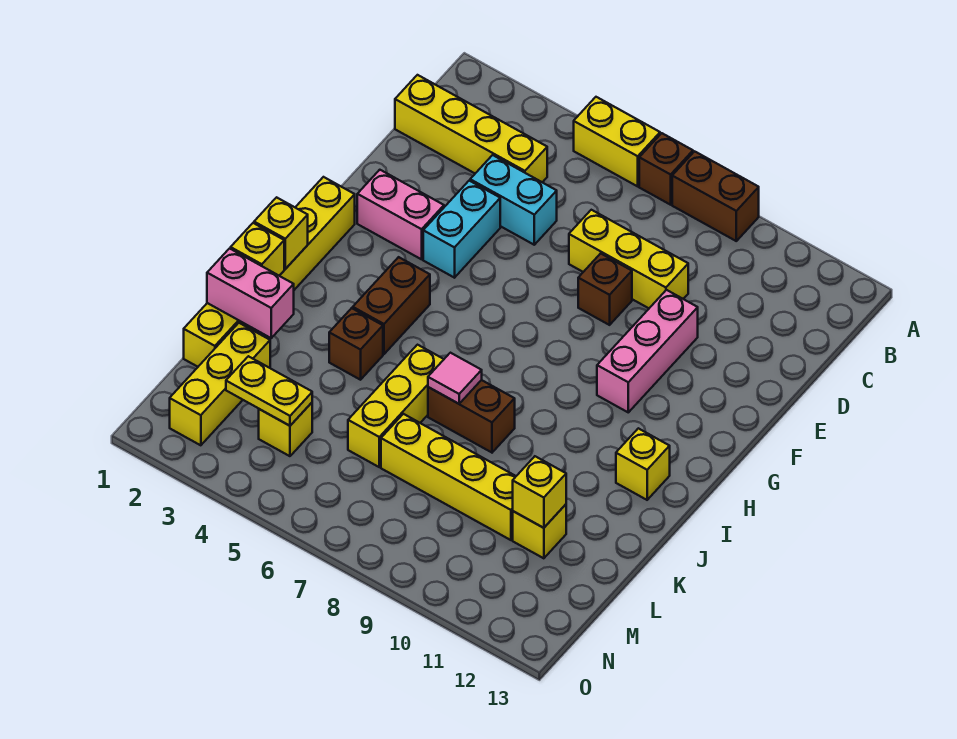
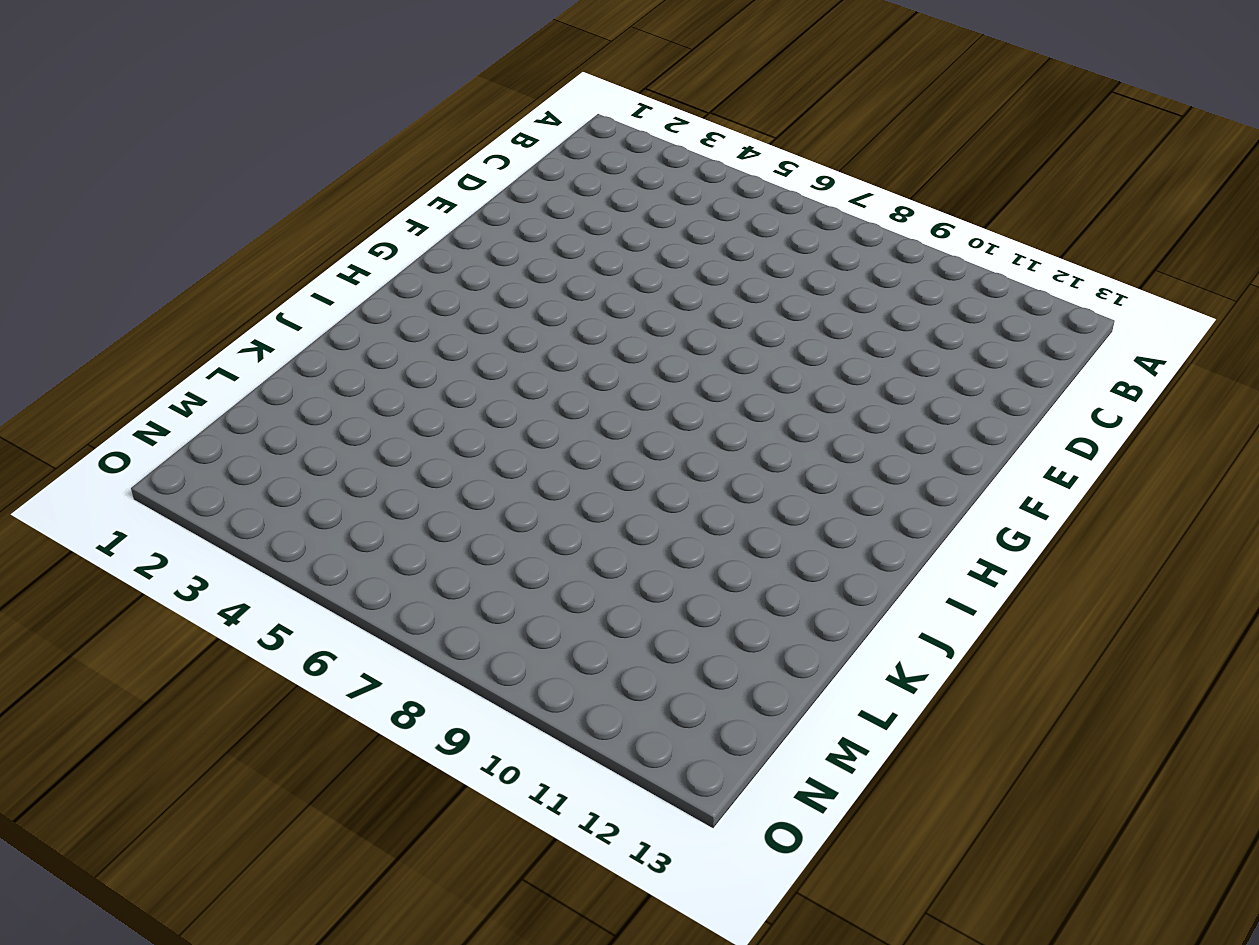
none -> yellow 1x2 brick [574,97,660,186]
none -> brown 1x1 brick [639,133,693,205]
none -> brown 1x2 brick [672,151,759,241]

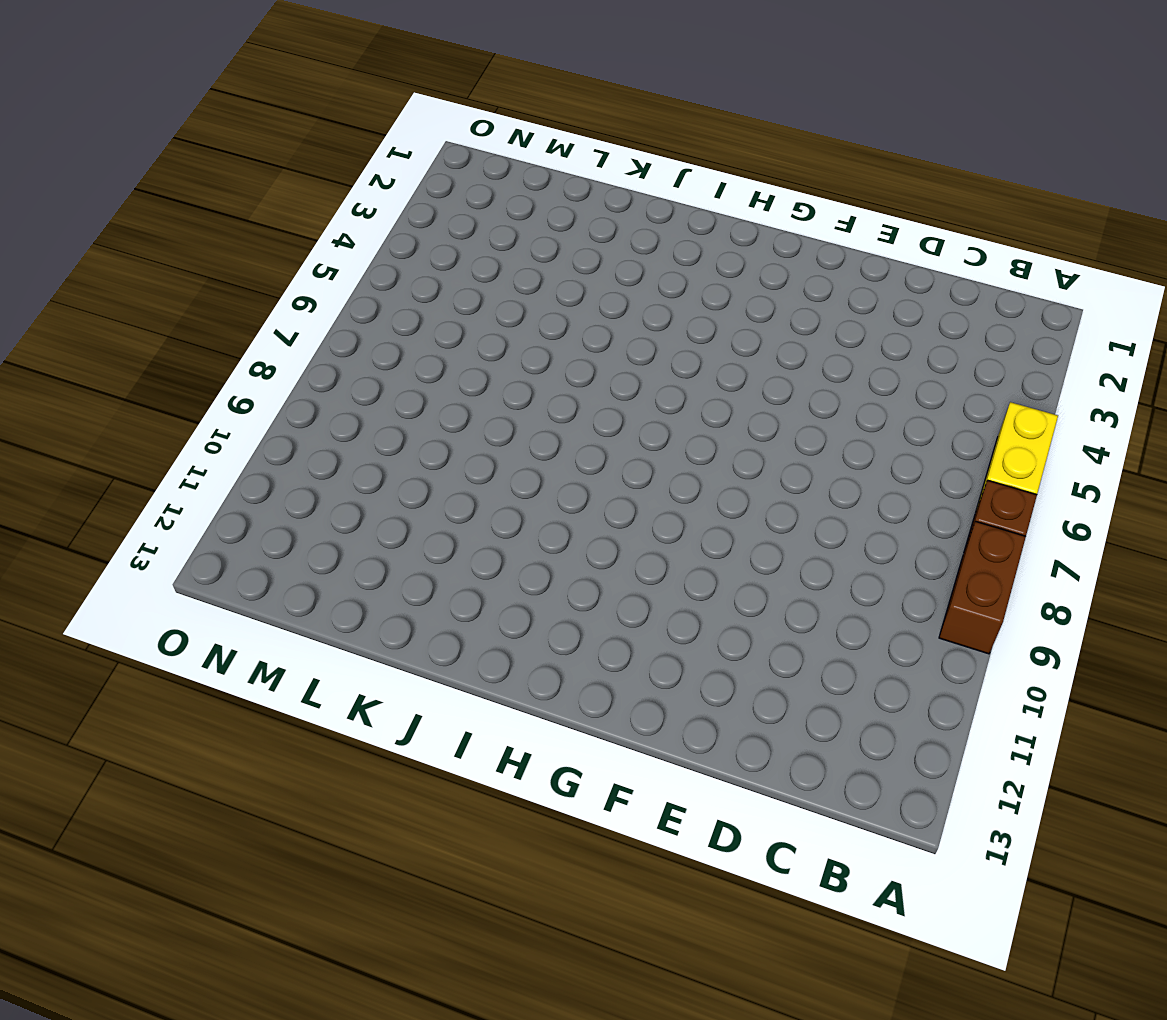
none -> yellow 1x4 brick [395,75,547,182]
none -> cyan 1x2 brick [470,155,557,245]
none -> yellow 1x3 brick [569,210,688,308]

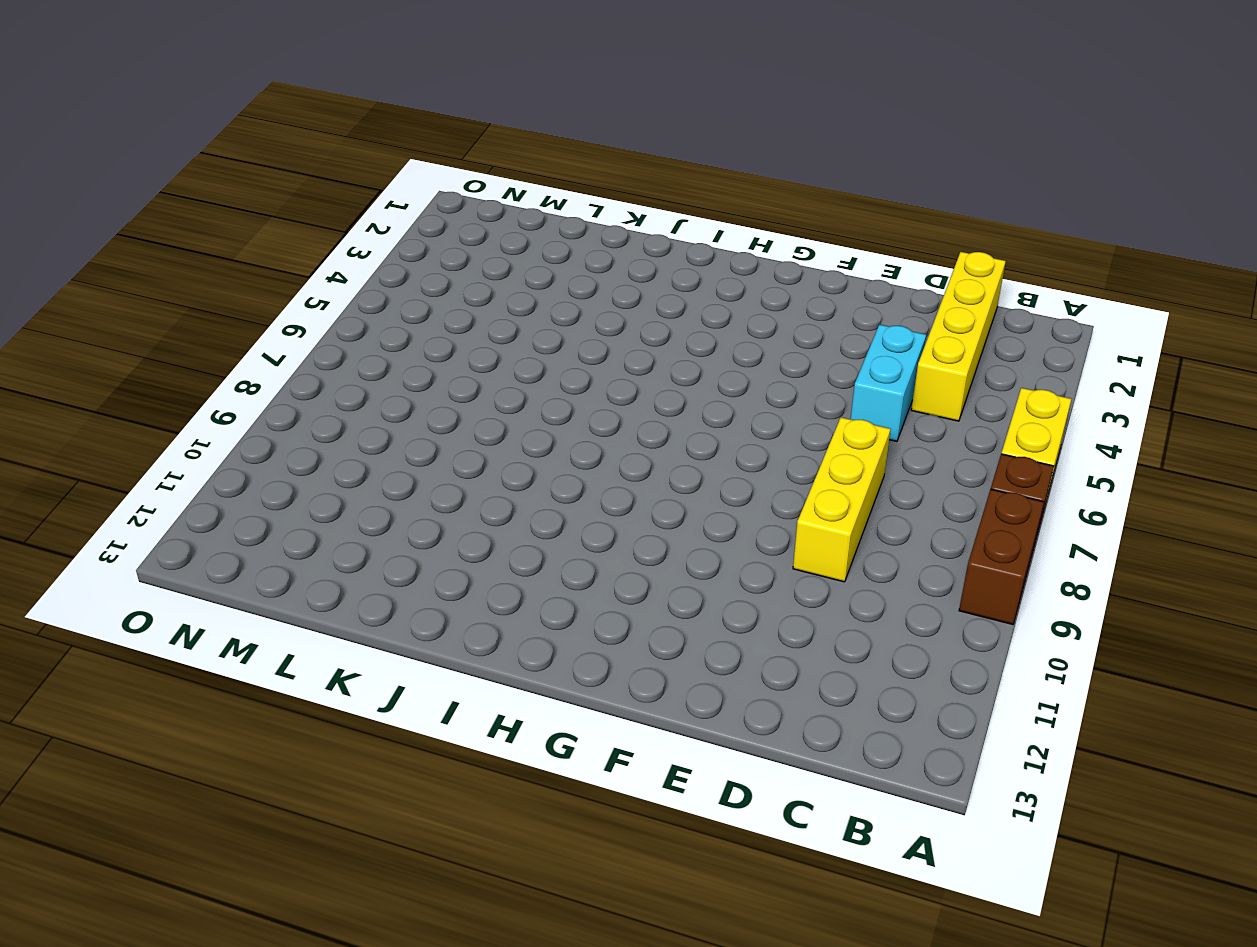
none -> cyan 1x2 brick [423,181,500,278]
none -> brown 1x1 brick [578,253,632,325]
none -> pink 1x3 brick [597,290,698,412]

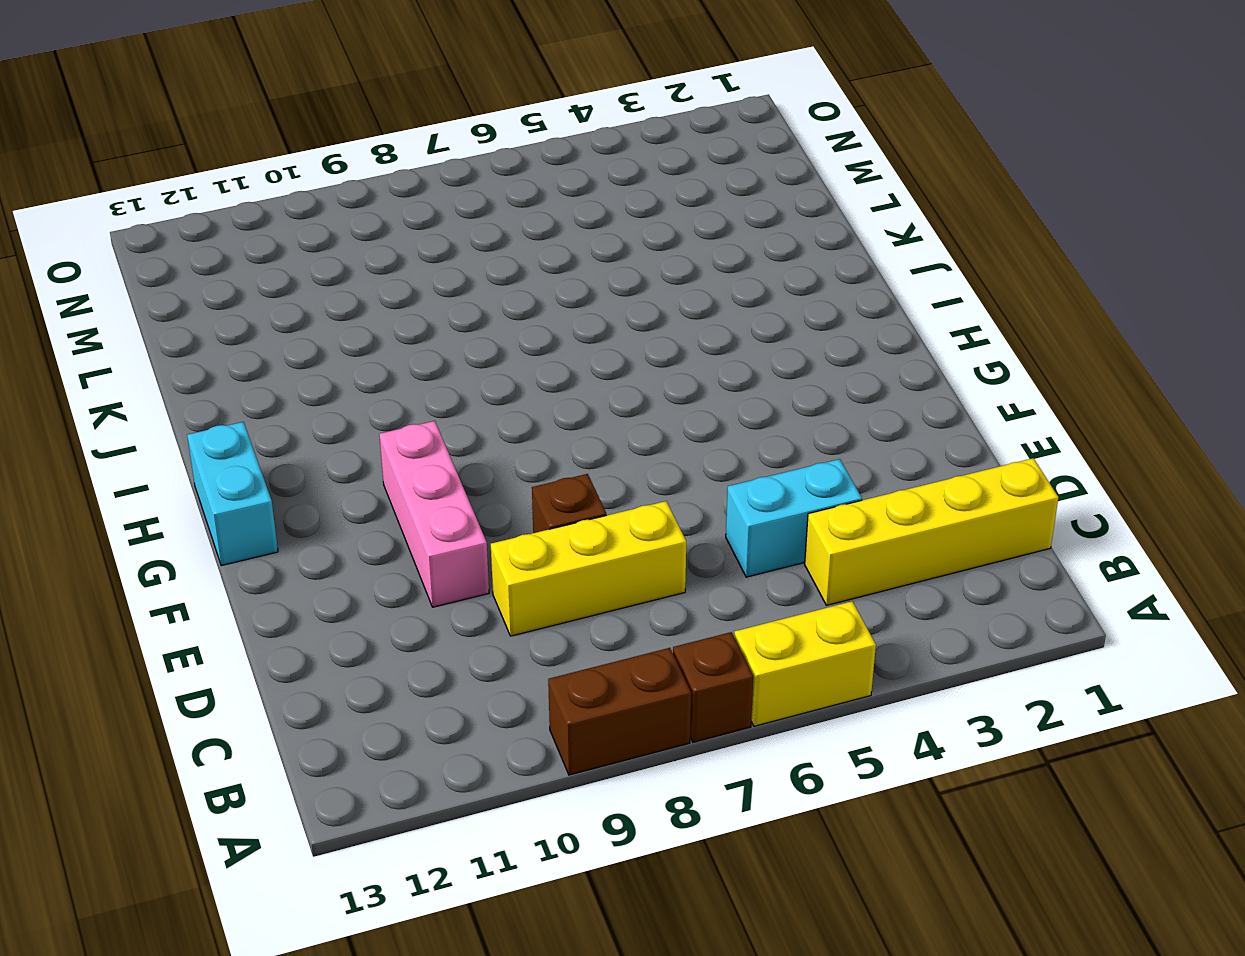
cyan 1x2 brick [187,422,278,566] -> cyan 1x2 brick moved to [423,181,500,278]
none -> pink 1x2 brick [357,170,444,259]
none -> yellow 1x6 brick [184,177,355,367]
none -> brown 1x2 brick [353,257,430,354]

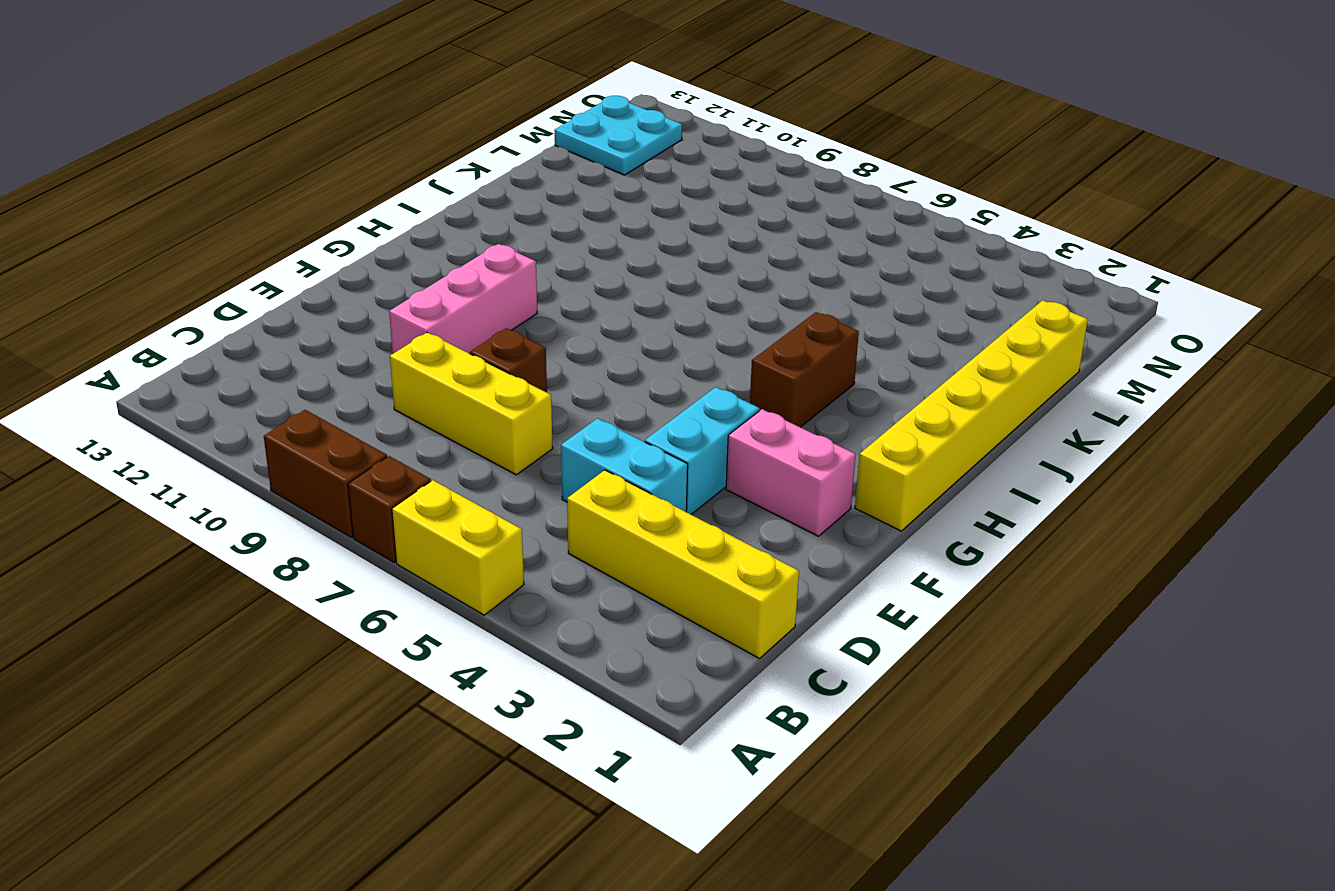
cyan 2x2 plate [555,96,682,175] -> none
none -> yellow 1x1 brick [616,428,670,500]
none -> brown 1x1 brick [329,308,383,380]
none -> yellow 1x3 brick [348,345,444,467]

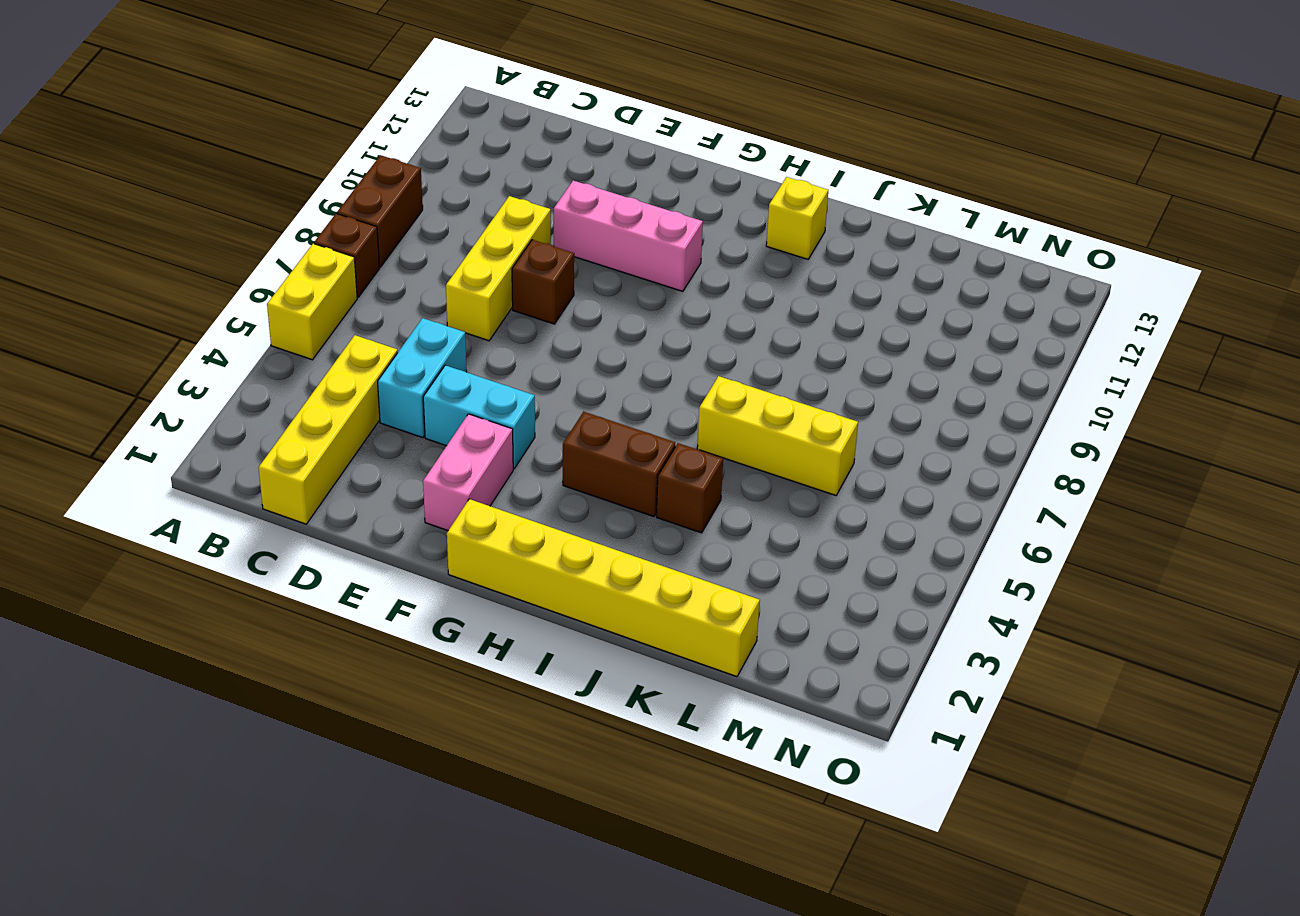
none -> brown 1x2 brick [428,380,515,452]
none -> yellow 1x3 brick [170,323,270,445]
none -> yellow 1x4 brick [381,414,516,540]

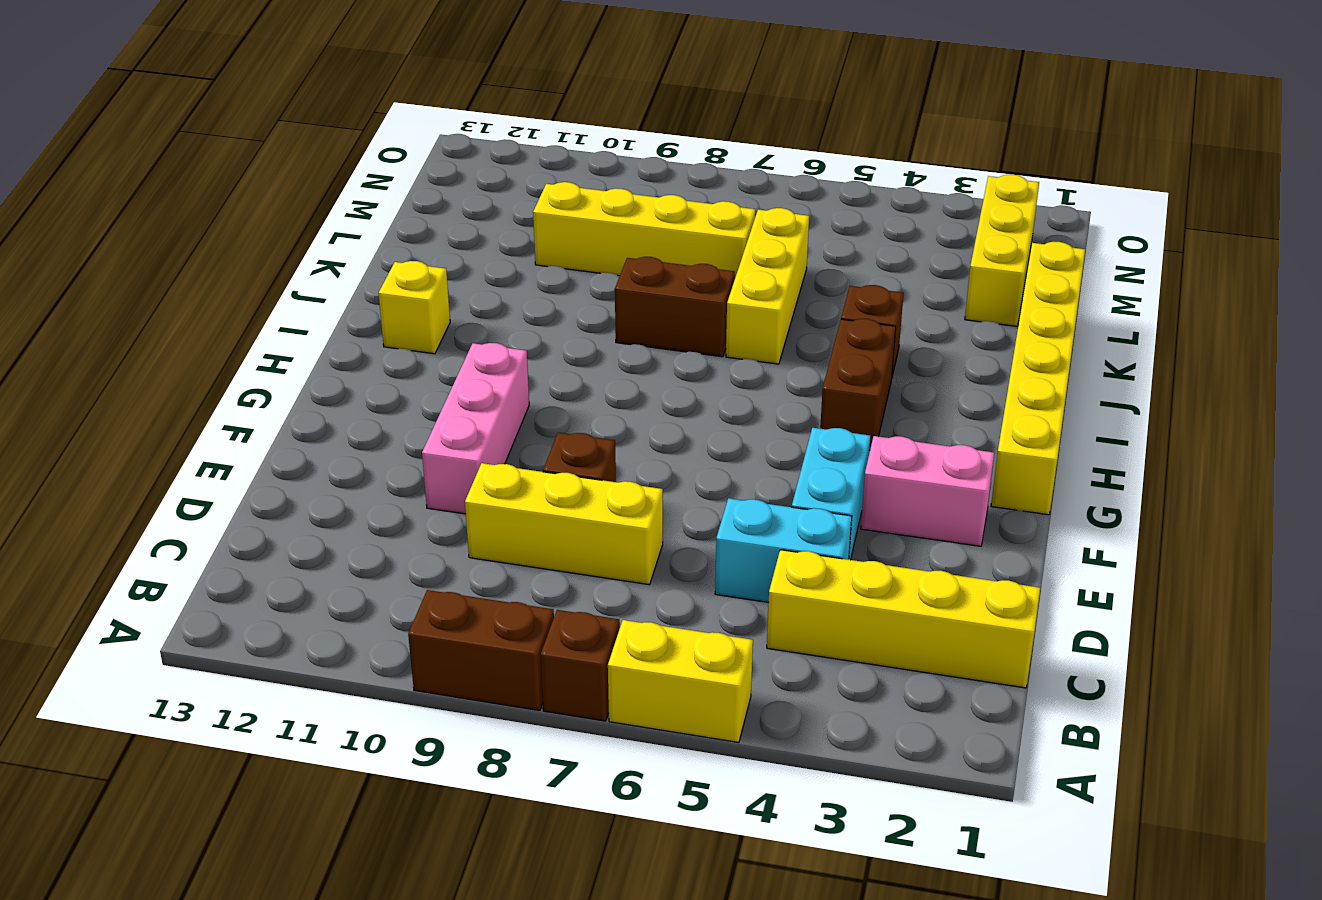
none -> yellow 1x1 brick [513,504,566,558]
none -> yellow 1x1 brick [259,403,312,456]
none -> yellow 1x1 brick [254,197,308,269]

